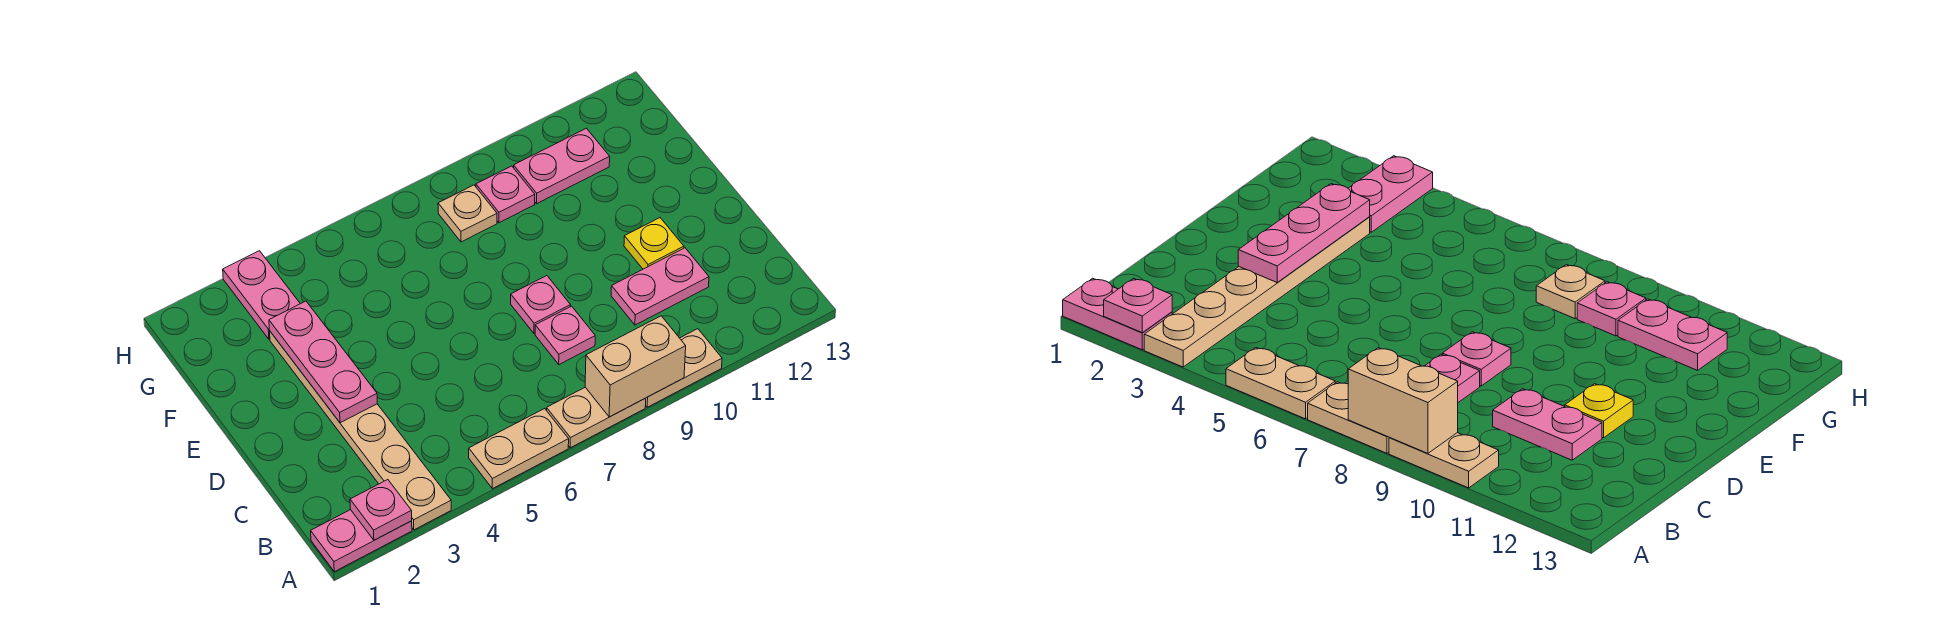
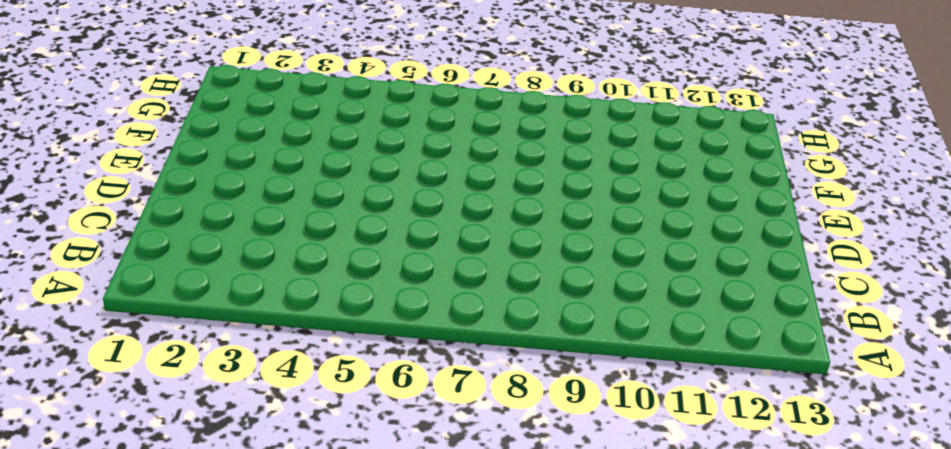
none -> pink 1x2 plate [311,510,412,572]
none -> tan 1x6 plate [270,332,451,530]
none -> tan 1x2 plate [469,409,569,489]

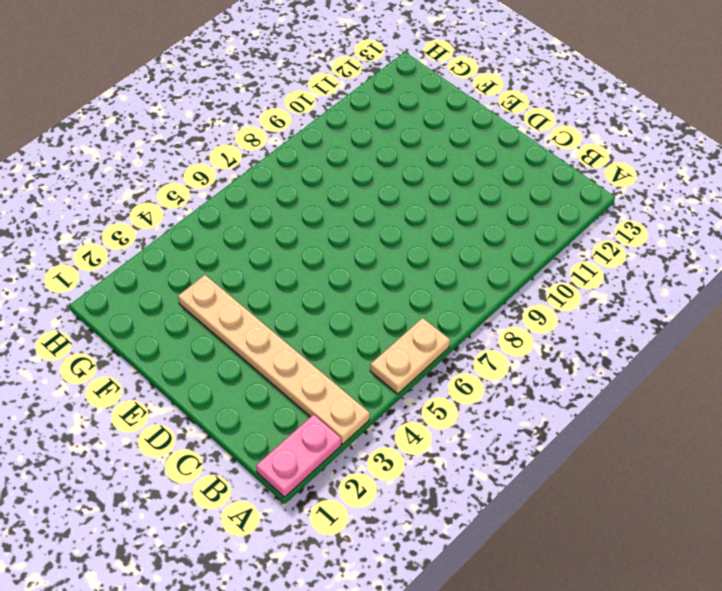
none -> tan 1x2 plate [547,387,646,448]
none -> tan 1x2 plate [646,329,722,407]
none -> pink 1x1 plate [535,306,595,364]

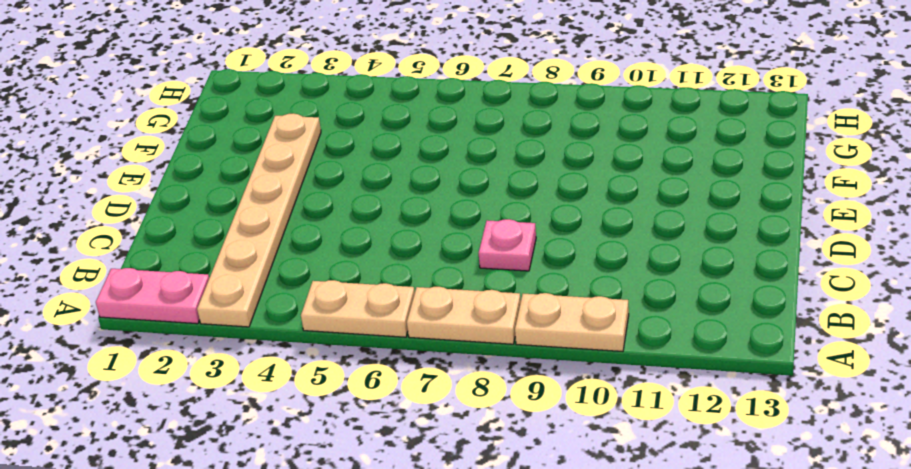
none -> pink 1x2 plate [611,248,709,325]
none -> pink 1x1 plate [511,276,570,334]
none -> yellow 1x1 plate [624,218,684,269]

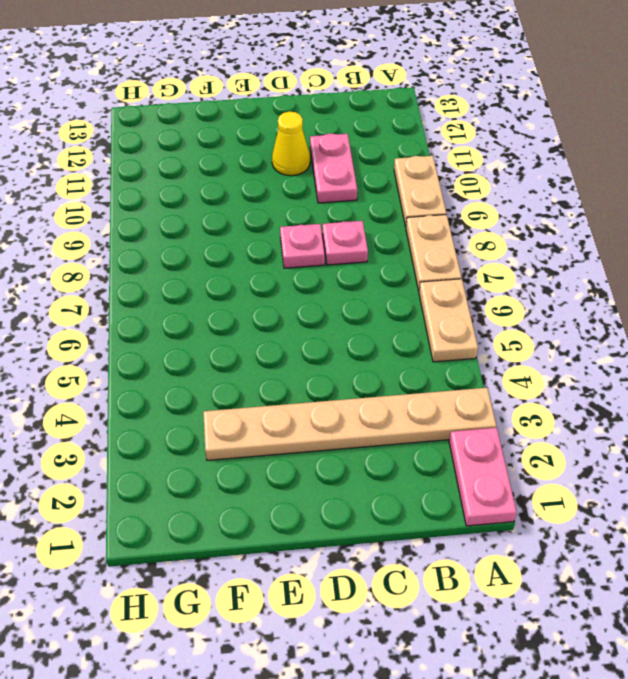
yellow 1x1 cone [272,111,310,176] -> yellow 1x1 plate [624,218,684,269]
none -> pink 1x2 plate [223,251,300,339]
none -> tan 1x1 plate [438,185,497,242]
none -> pink 1x1 plate [476,166,535,223]

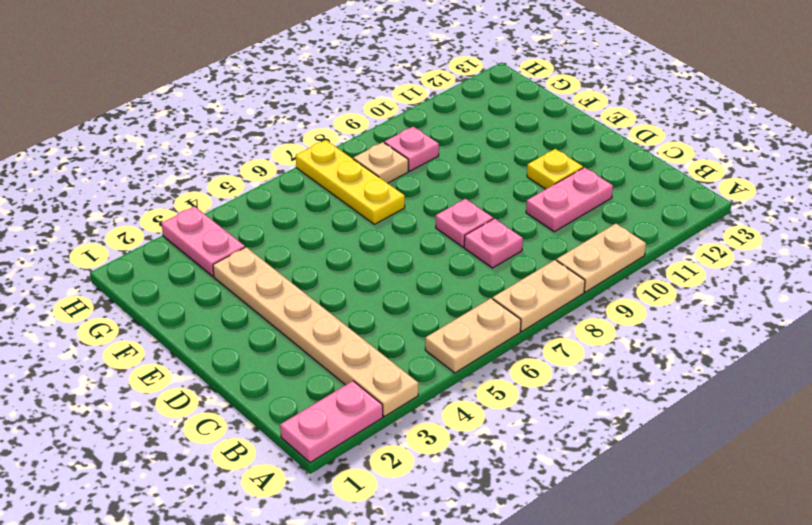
yellow 1x3 plate [296,140,405,224] -> none
none -> pink 1x2 plate [514,128,610,204]
none -> pink 1x1 plate [350,480,412,540]
none -> tan 1x2 brick [585,316,686,417]

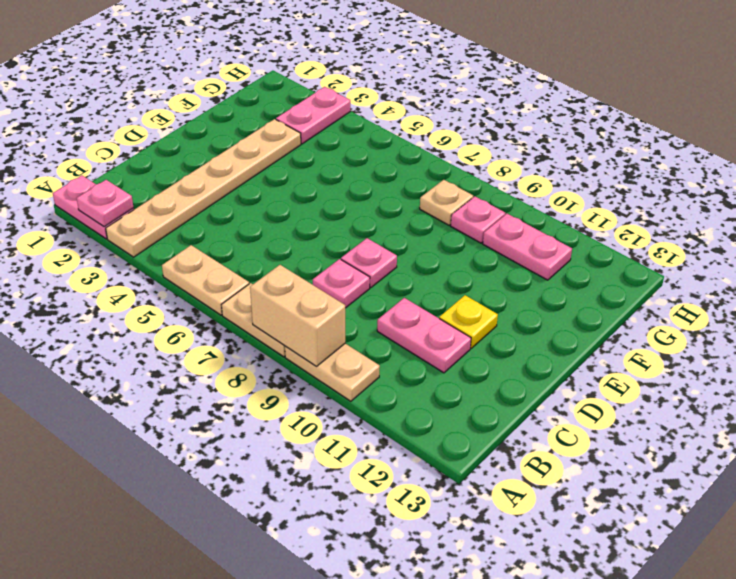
none -> pink 1x3 plate [269,301,377,423]

